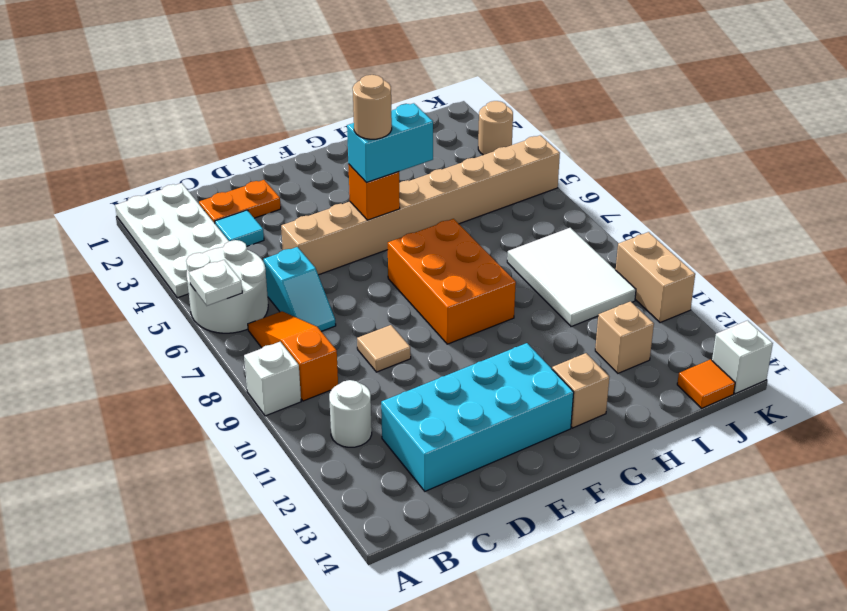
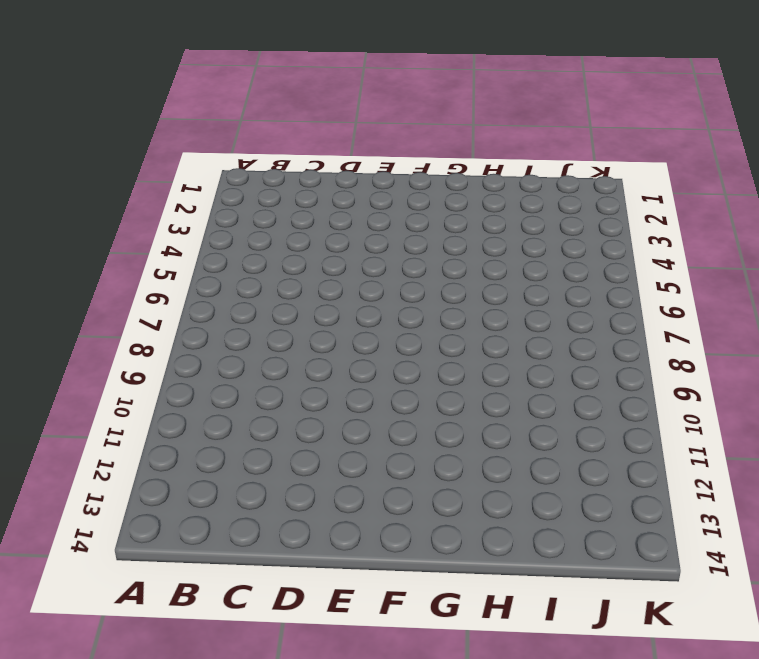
none -> white 2x4 plate [115,183,229,298]
none -> white 2x2 round brick [186,240,268,333]
none -> white 1x1 brick [244,342,301,416]

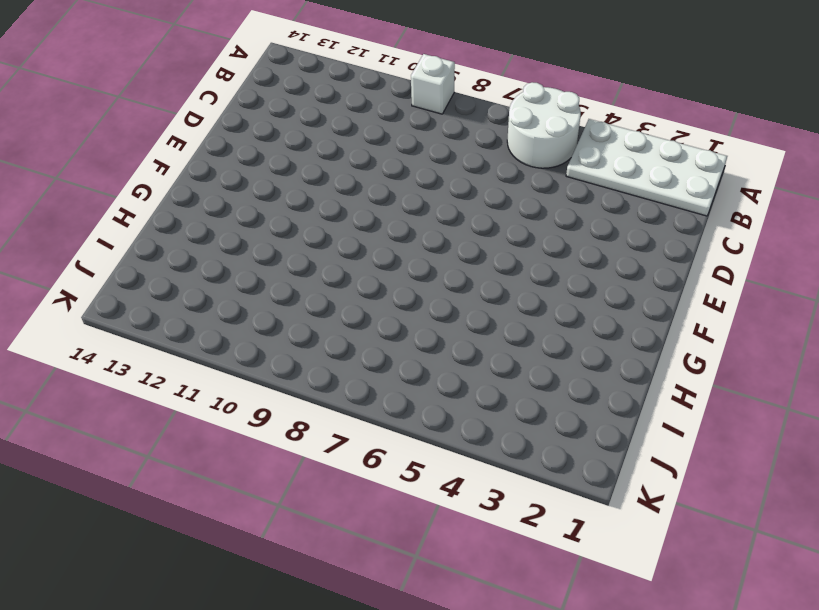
none -> orange 1x3 slope [248,311,338,401]
none -> white 1x1 round brick [329,380,372,447]
none -> orange 1x2 plate [199,180,281,223]

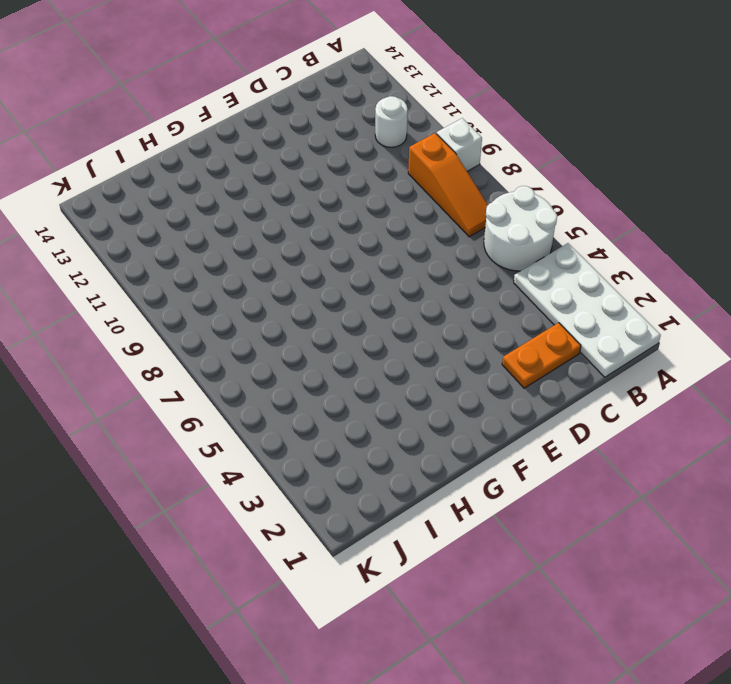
none -> cyan 1x1 tile [215,210,264,246]
none -> cyan 1x2 slope [264,247,336,331]
none -> cyan 2x4 brick [381,343,574,491]

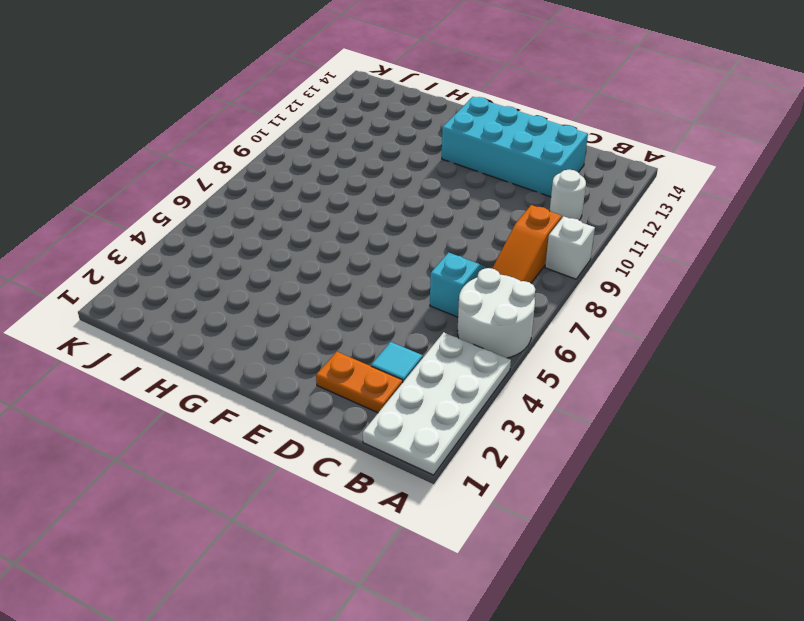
none -> tan 1x8 brick [281,135,560,275]
none -> tan 1x1 tile [357,325,411,372]
none -> orange 2x3 brick [388,219,516,344]

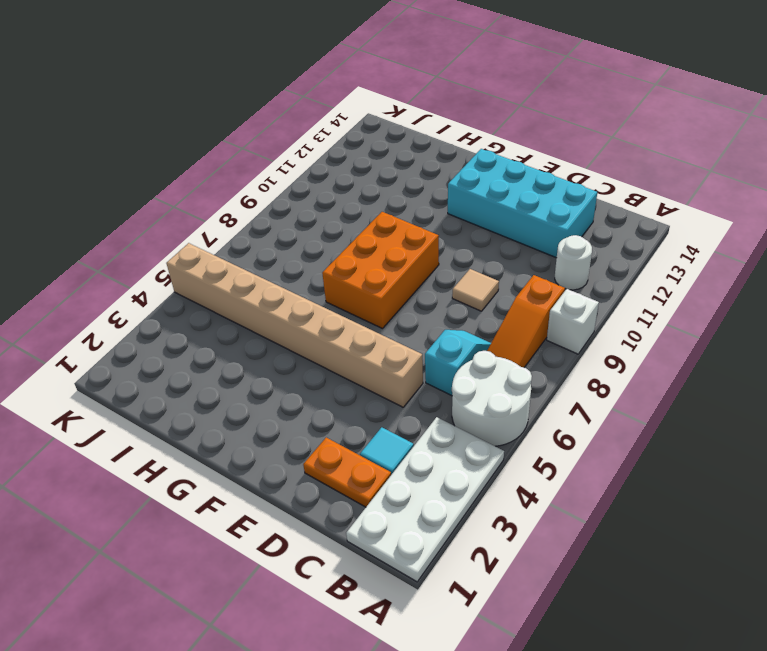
none -> tan 1x1 brick [552,353,609,428]
none -> white 2x3 tile [507,228,636,327]
none -> tan 1x1 brick [595,301,654,373]

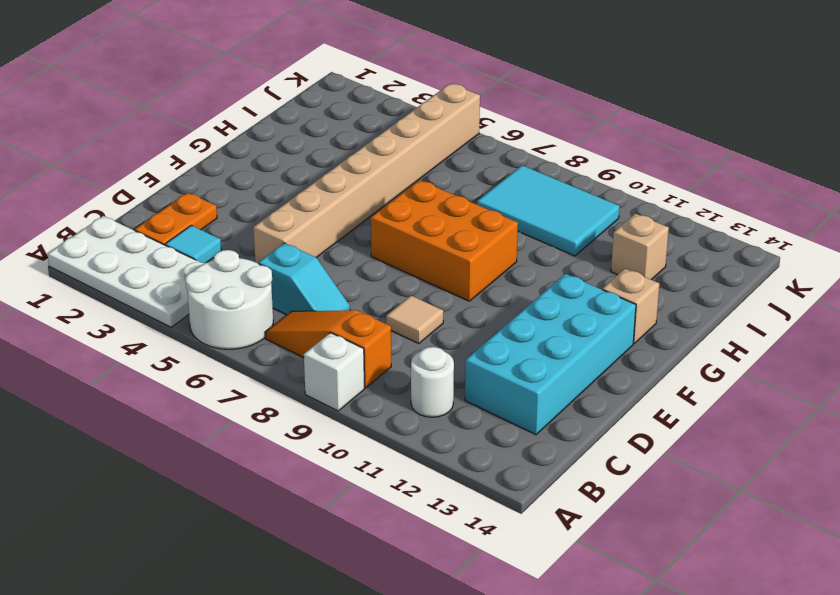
cyan 2x3 tile [477,165,620,256] -> white 2x3 tile [507,228,636,327]
none -> orange 1x1 tile [677,360,735,408]
none -> tan 1x1 round brick [478,101,513,155]
none -> tan 1x2 brick [616,232,695,323]

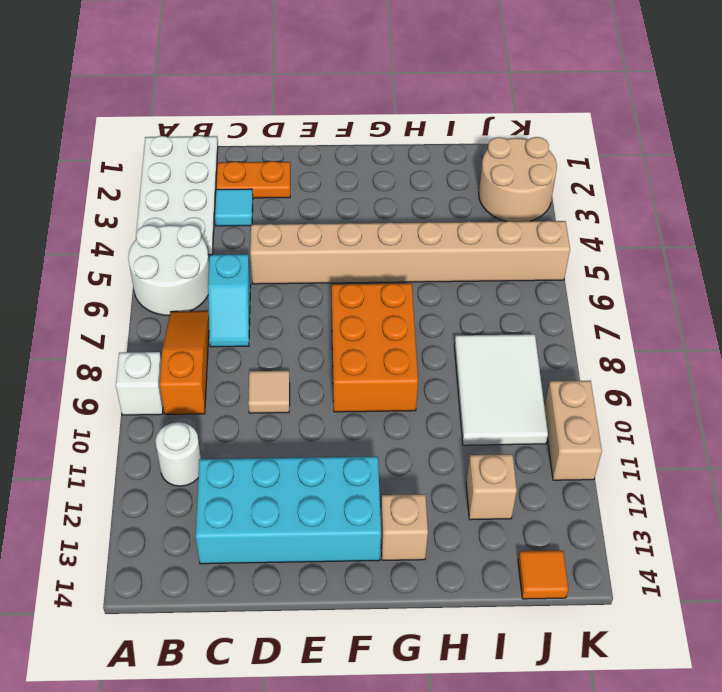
tan 2x2 round brick [479,137,557,222] -> tan 1x1 round brick [478,101,513,155]
none -> white 1x1 brick [712,321,773,394]
none -> white 1x1 plate [189,260,242,306]
none -> orange 1x1 brick [348,164,400,220]

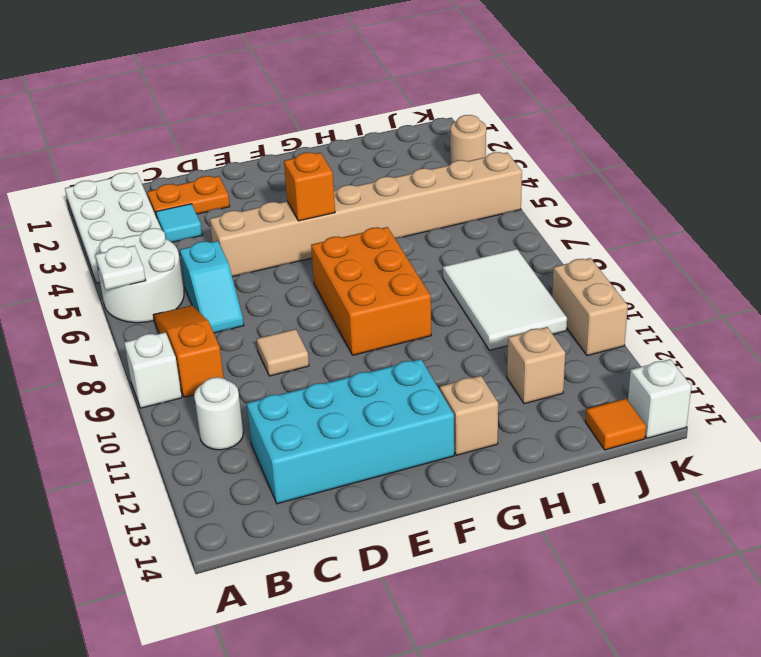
none -> cyan 1x2 brick [347,103,433,182]
none -> tan 1x1 round brick [353,75,392,139]

